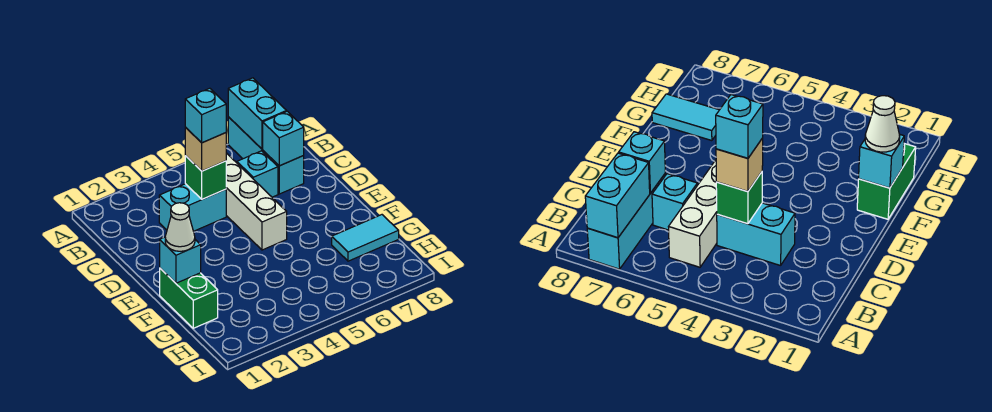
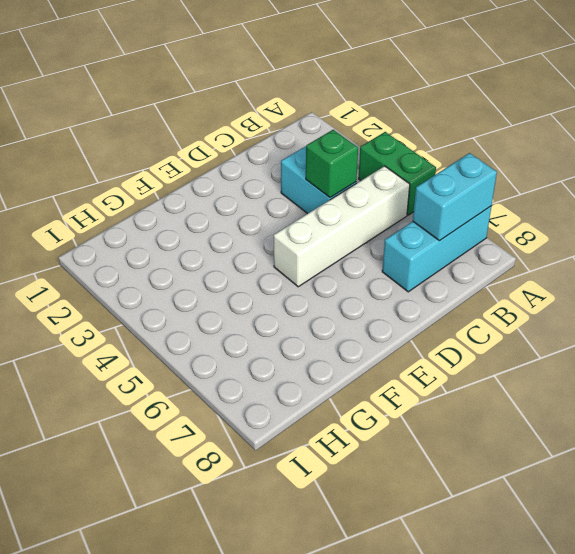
green 1x2 brick [359,132,436,215] -> green 1x2 brick turned to [160,268,218,328]
none -> cyan 1x1 brick [237,151,278,197]
none -> cyan 1x2 tile [332,215,399,261]
none -> cyan 1x1 brick [263,111,304,166]

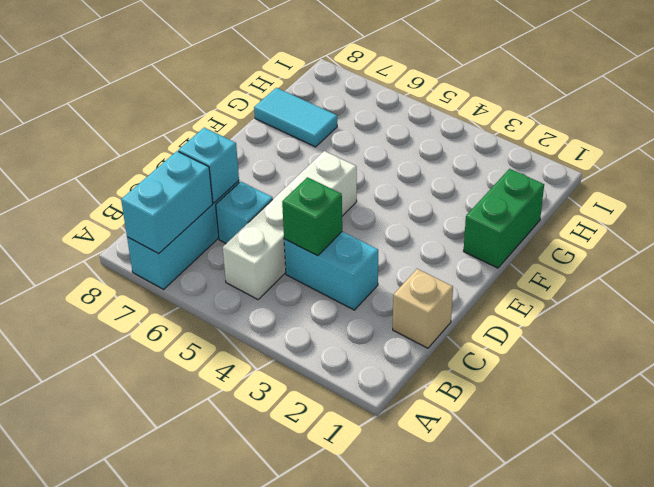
tan 1x1 brick [393,269,453,348] -> tan 1x1 brick moved to [185,127,226,171]
none -> cyan 1x1 brick [160,237,201,283]
none -> white 1x1 cone [165,203,195,251]
none -> cyan 1x1 brick [185,88,226,143]

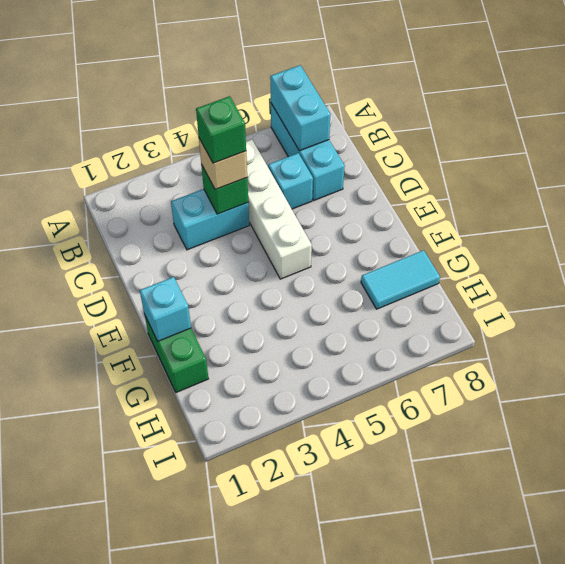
green 1x1 brick [196,96,246,163] -> cyan 1x1 brick [185,88,226,143]
none -> cyan 1x1 brick [263,111,304,166]
none -> white 1x1 cone [165,203,195,251]

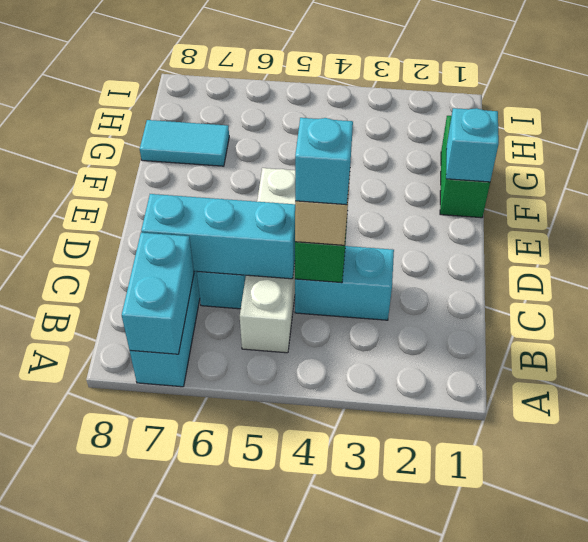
cyan 1x3 brick [141,194,295,279] -> cyan 1x1 brick [263,111,304,166]
none -> white 1x1 cone [165,203,195,251]

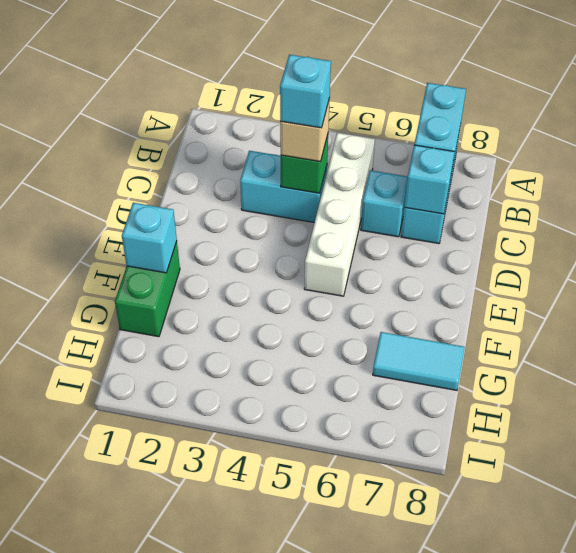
none -> white 1x1 cone [165,203,195,251]

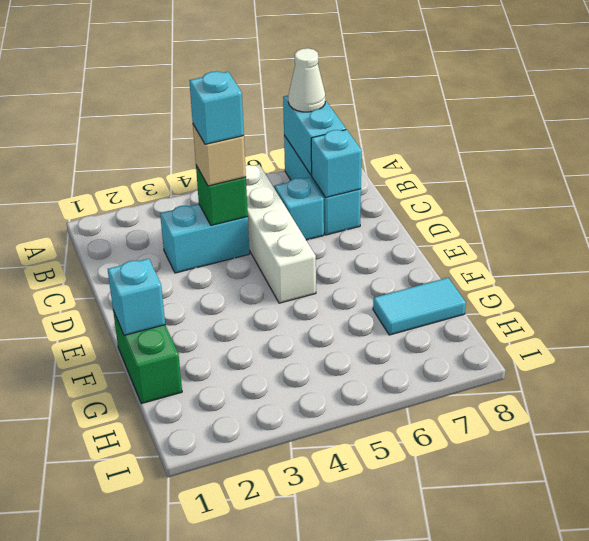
white 1x1 cone [288,48,325,112] -> white 1x1 cone moved to [165,203,195,251]

